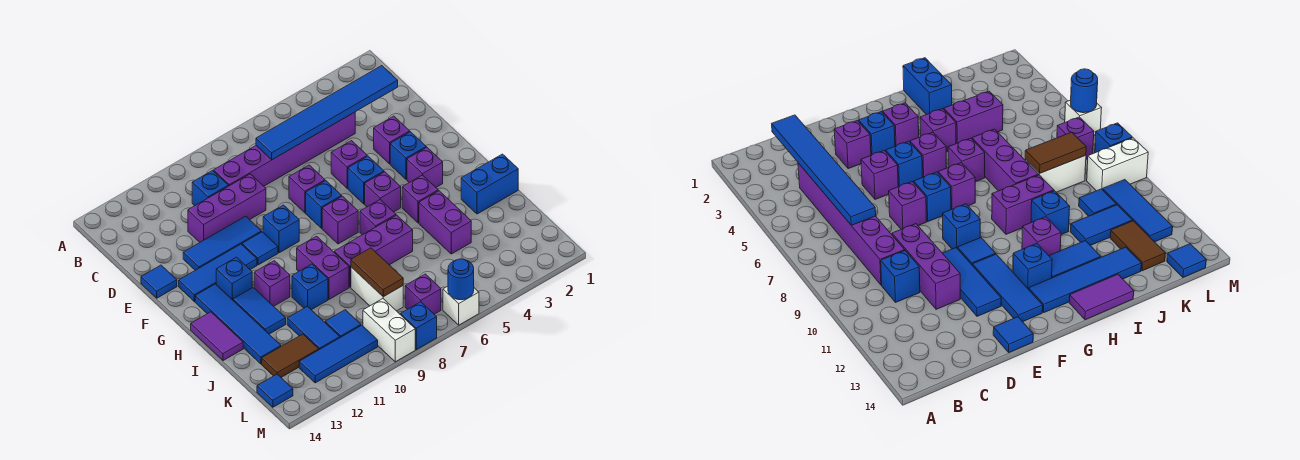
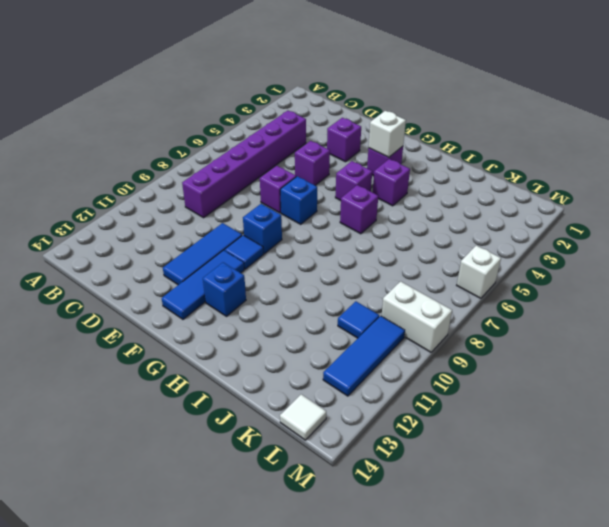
white 1x1 brick [369,111,406,157] -> none
white 1x1 tile [280,394,326,440] -> blue 1x1 tile [257,374,293,407]
none -> blue 1x1 brick [192,171,228,206]
none -> purple 1x3 brick [188,174,266,242]
none -> blue 1x1 tile [141,265,177,298]
none -> blue 1x1 brick [390,132,426,179]

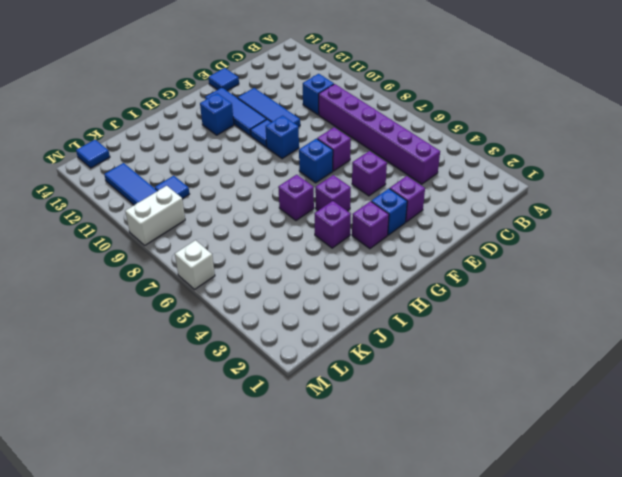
none -> purple 1x3 brick [188,174,266,242]
none -> blue 1x1 brick [348,156,384,204]
none -> purple 1x1 brick [322,196,358,244]
none -> blue 1x4 tile [195,284,281,364]

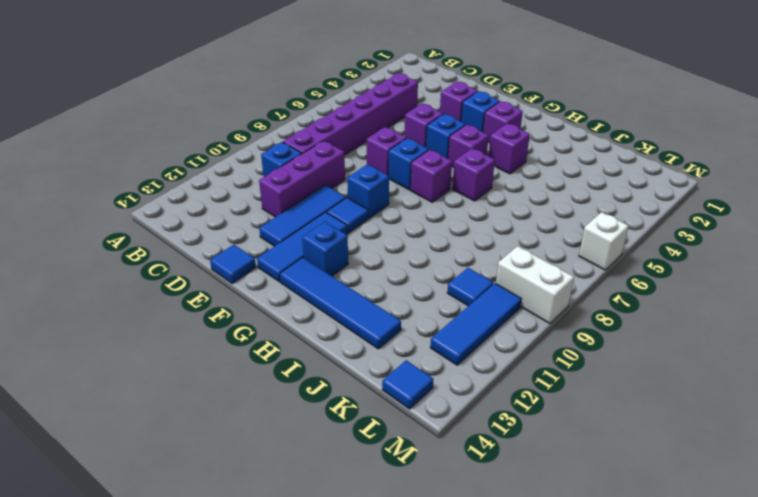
none -> purple 1x2 brick [297,236,349,299]
none -> purple 1x1 brick [254,261,290,306]
none -> blue 1x2 tile [233,288,286,334]
none -> purple 1x2 tile [191,312,243,361]

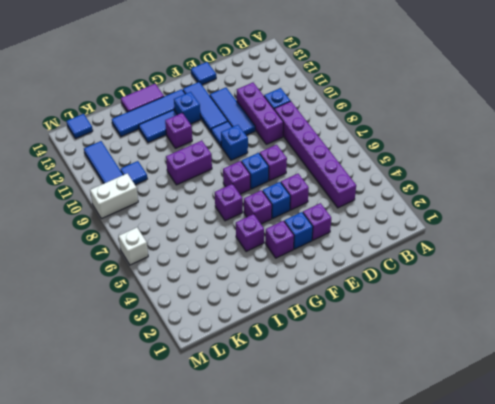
none -> blue 1x2 brick [461,154,518,214]
none -> purple 1x2 brick [419,191,471,254]
none -> purple 1x3 brick [334,215,413,287]
none -> blue 1x1 brick [292,264,328,310]

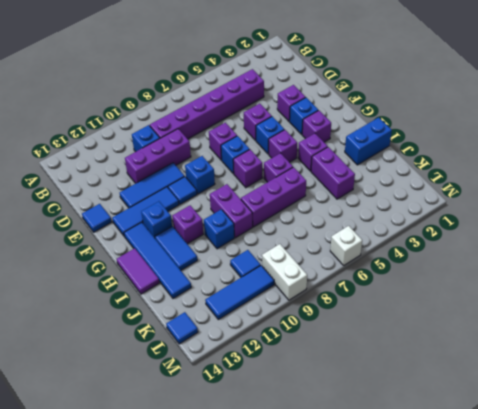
none -> white 1x2 brick [351,267,403,311]
none -> blue 1x2 tile [287,306,340,350]
none -> brown 1x2 tile [262,334,319,377]
none -> purple 1x1 brick [405,274,441,314]

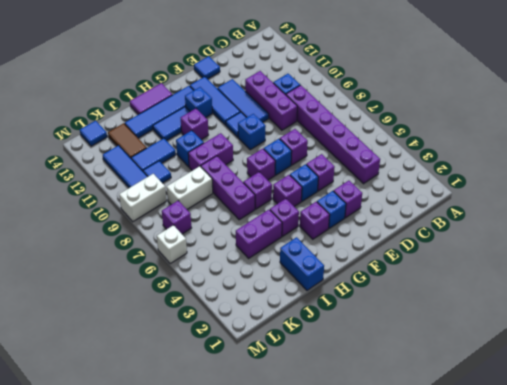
none -> blue 1x1 brick [401,302,437,350]
none -> blue 1x6 tile [256,66,398,160]
none -> brown 1x2 tile [351,248,403,297]
none -> blue 1x1 round brick [448,259,474,300]

